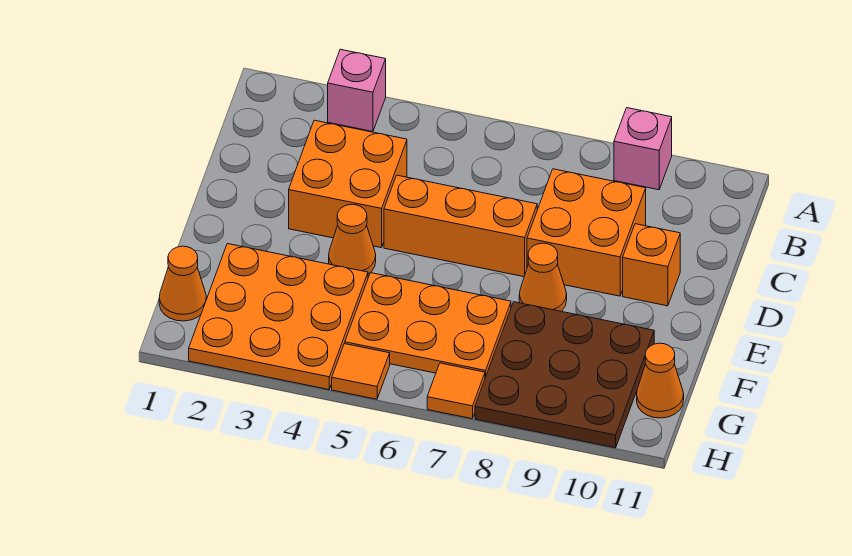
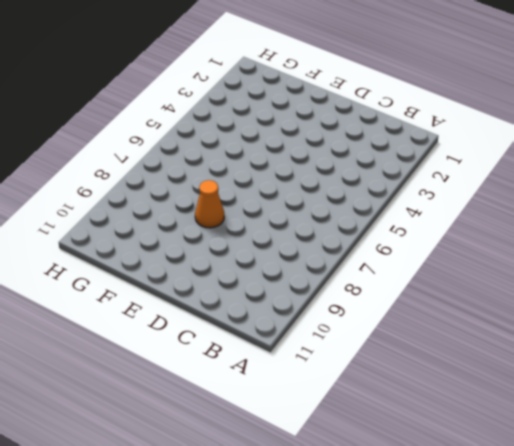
none -> pink 1x1 brick [328,49,386,132]
none -> pink 1x1 brick [614,108,672,190]
none -> orange 2x2 brick [289,120,407,248]

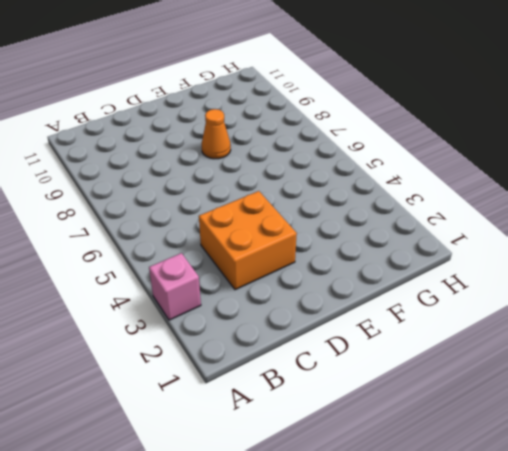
none -> pink 1x1 brick [614,108,672,190]
none -> orange 2x2 brick [527,169,646,296]
none -> orange 1x3 brick [384,175,537,277]

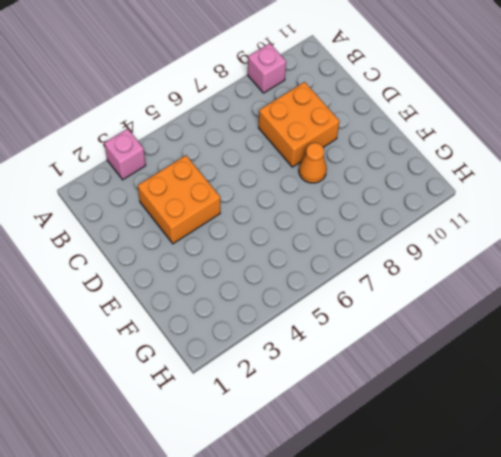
none -> orange 1x3 brick [384,175,537,277]
none -> orange 1x1 brick [623,224,680,306]
none -> orange 1x1 cone [329,205,376,274]

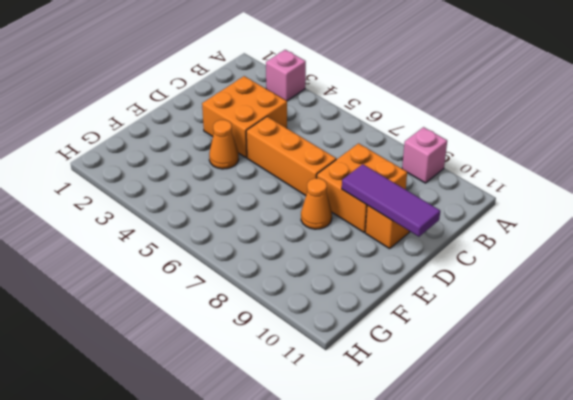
purple 1x3 tile [342,164,440,237] -> none
none -> orange 3x3 plate [189,244,368,390]
none -> orange 2x3 plate [345,273,511,378]
none -> brown 3x3 plate [475,302,654,448]

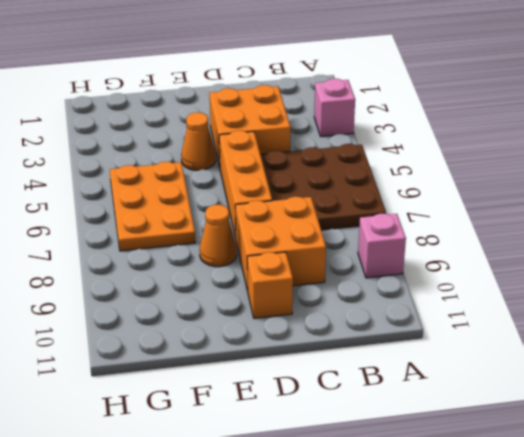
brown 3x3 plate [260,144,386,230] -> brown 3x3 plate moved to [475,302,654,448]
none -> orange 3x3 plate [189,244,368,390]
none -> orange 1x1 cone [159,246,206,321]
none -> orange 1x1 cone [637,343,684,418]

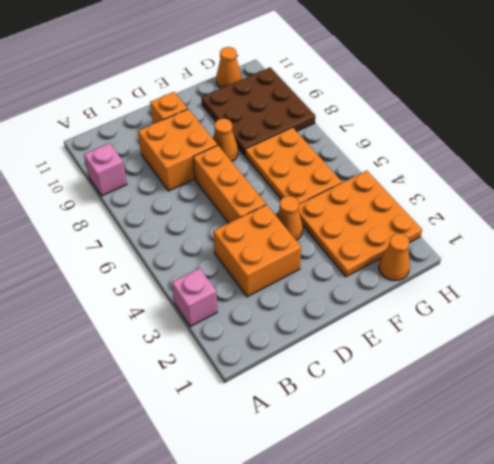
none -> orange 1x1 tile [332,344,390,399]
none -> orange 1x1 tile [427,363,485,419]

